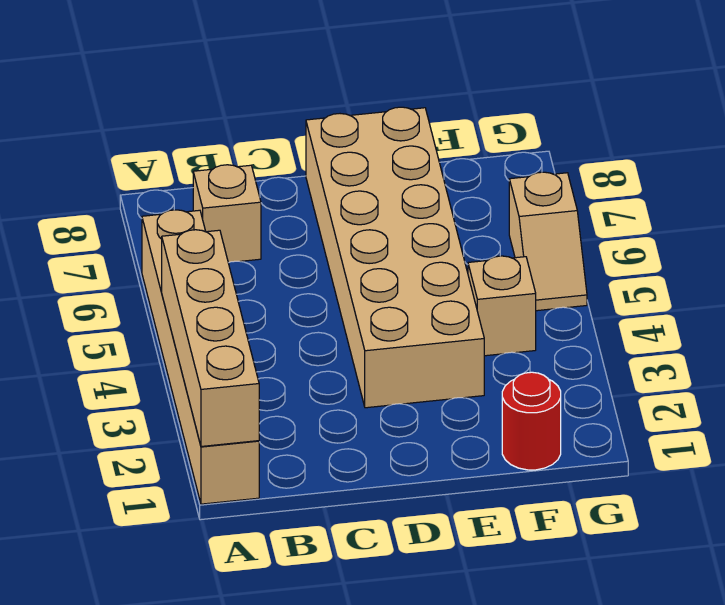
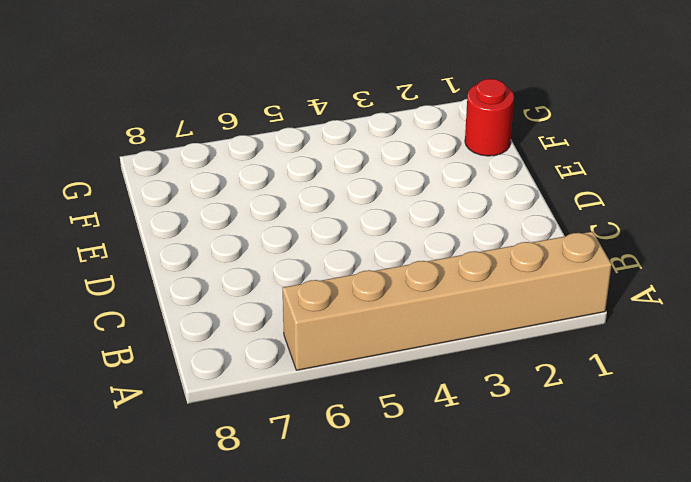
none -> tan 1x1 brick [193,165,261,263]
none -> tan 2x6 brick [306,107,484,408]

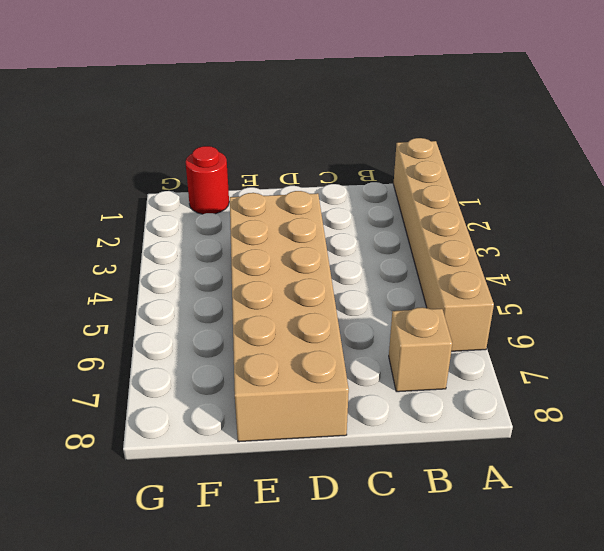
none -> tan 1x1 brick [468,256,536,356]
none -> tan 1x2 slope [509,172,587,311]

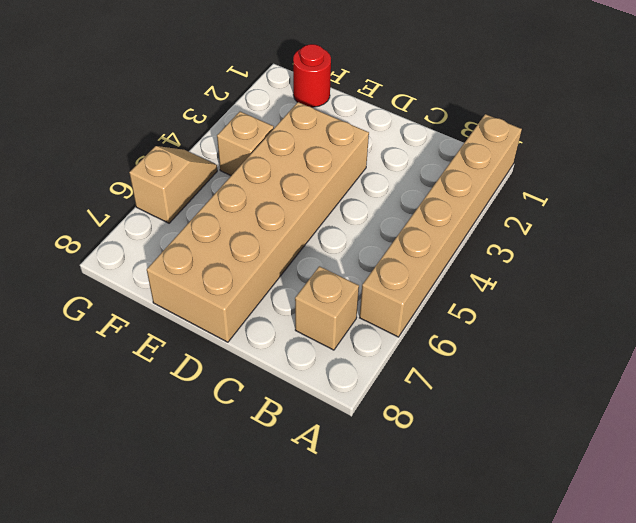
none -> tan 1x4 brick [162,230,259,446]

